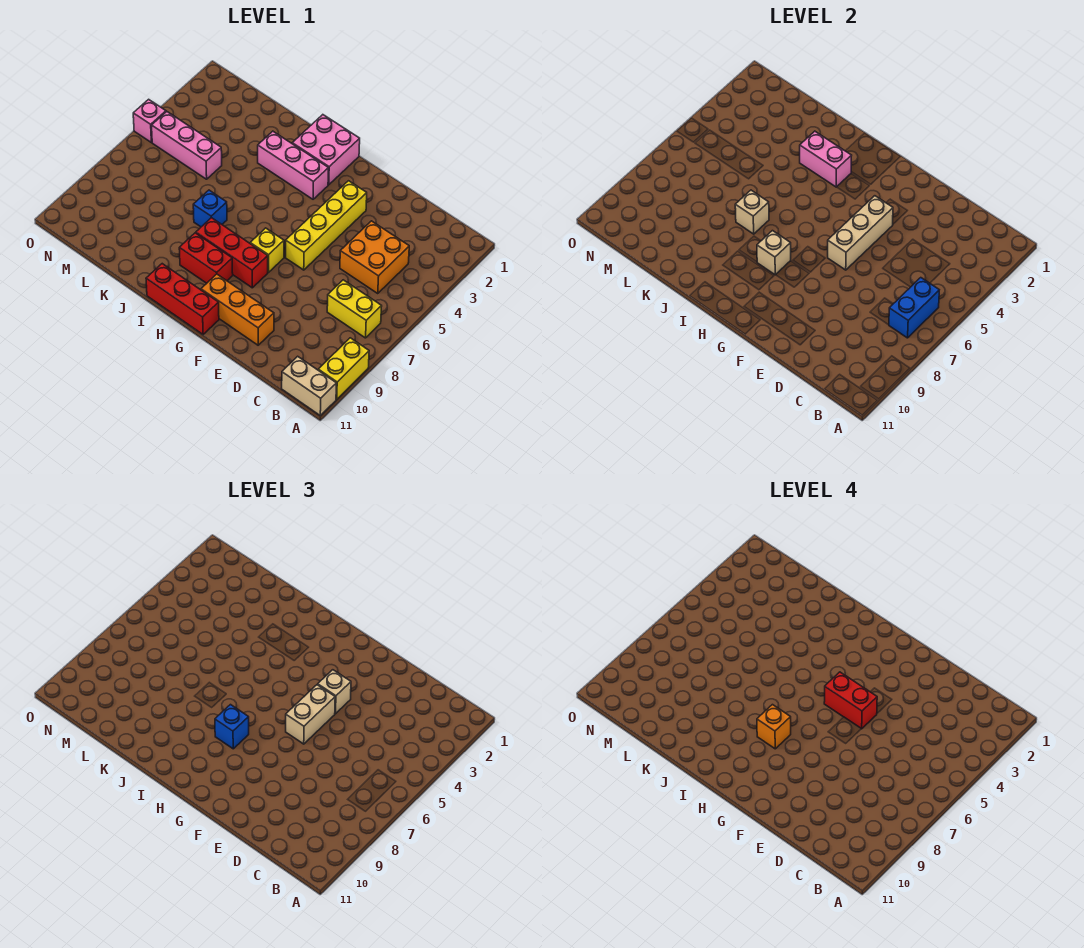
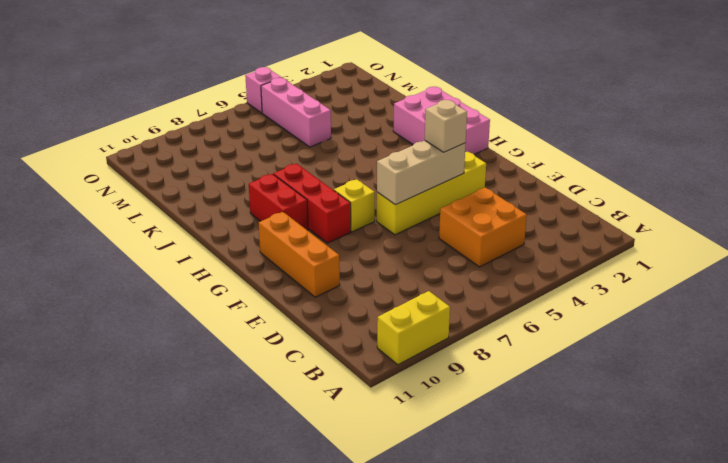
pink 2x3 brick [393,87,490,154] -> pink 2x2 brick [292,115,360,185]
none -> tan 1x2 brick [282,356,336,415]
none -> yellow 1x2 brick [327,280,382,338]
none -> red 1x3 brick [146,264,219,334]

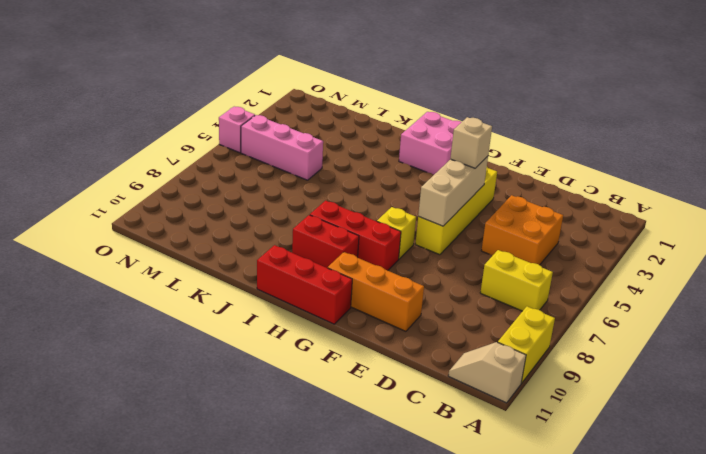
tan 1x2 slope [448,342,526,403] -> tan 1x2 brick [282,356,336,415]
none -> pink 1x3 brick [258,131,328,199]
none -> blue 1x1 brick [193,190,227,227]
none -> blue 1x2 brick [889,278,939,338]

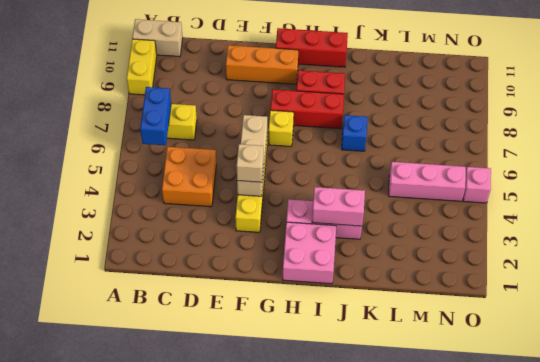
none -> tan 1x1 brick [757,231,791,275]
none -> tan 1x1 brick [735,190,769,234]
none -> tan 1x2 brick [286,685,335,744]

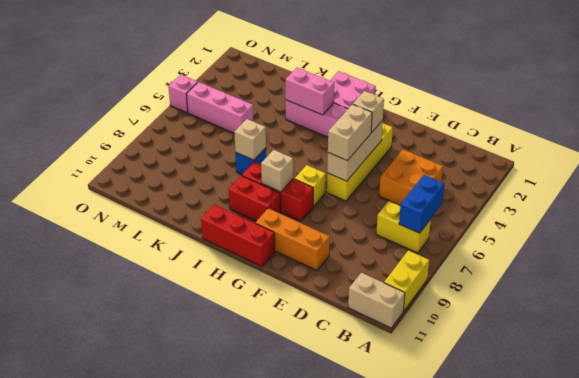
none -> blue 1x1 brick [215,705,249,749]
none -> red 1x2 brick [824,672,877,729]
none -> orange 1x1 brick [757,705,791,749]

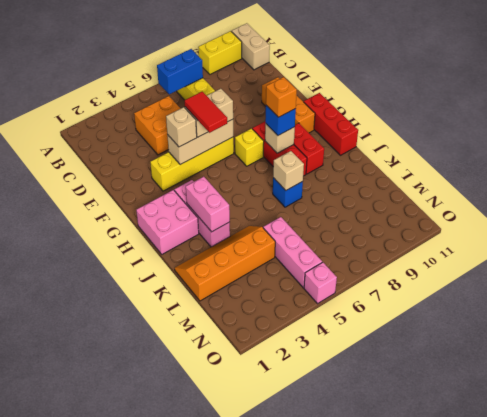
red 1x2 tile [185,92,227,133] -> red 1x2 brick [824,672,877,729]
orange 2x4 slope [175,226,275,301] -> none

